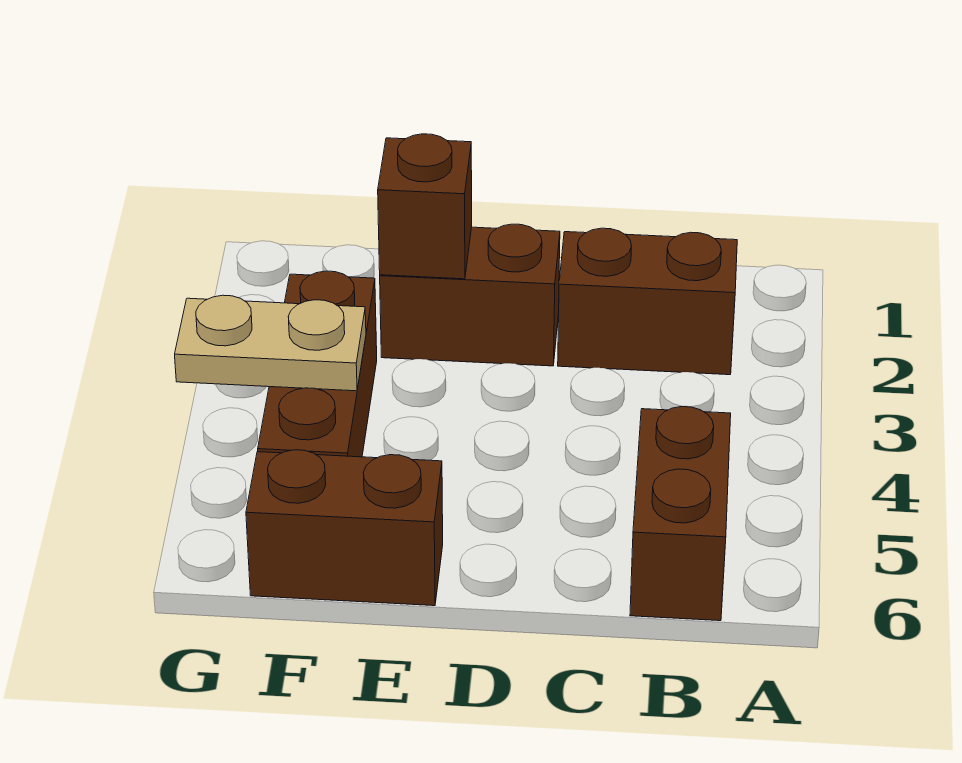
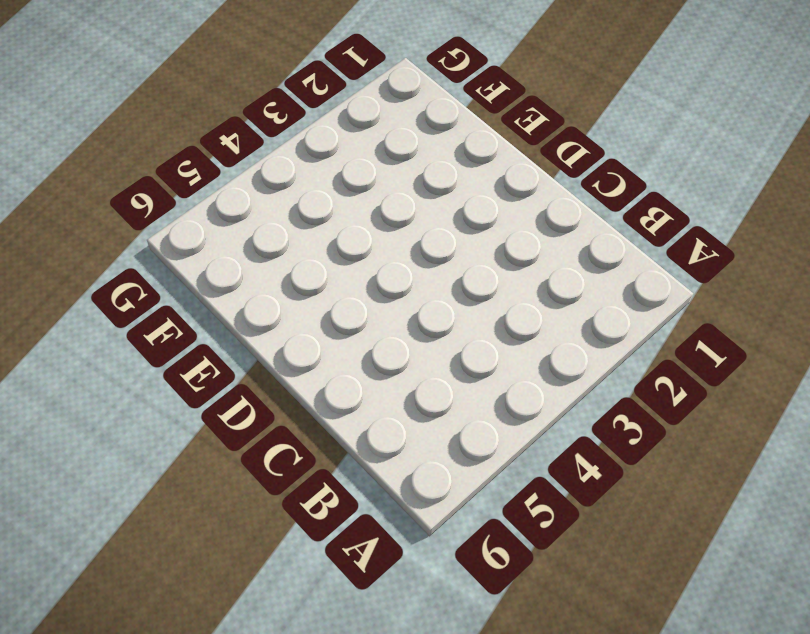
none -> brown 1x2 brick [558,228,737,375]
none -> brown 1x2 brick [630,407,731,621]

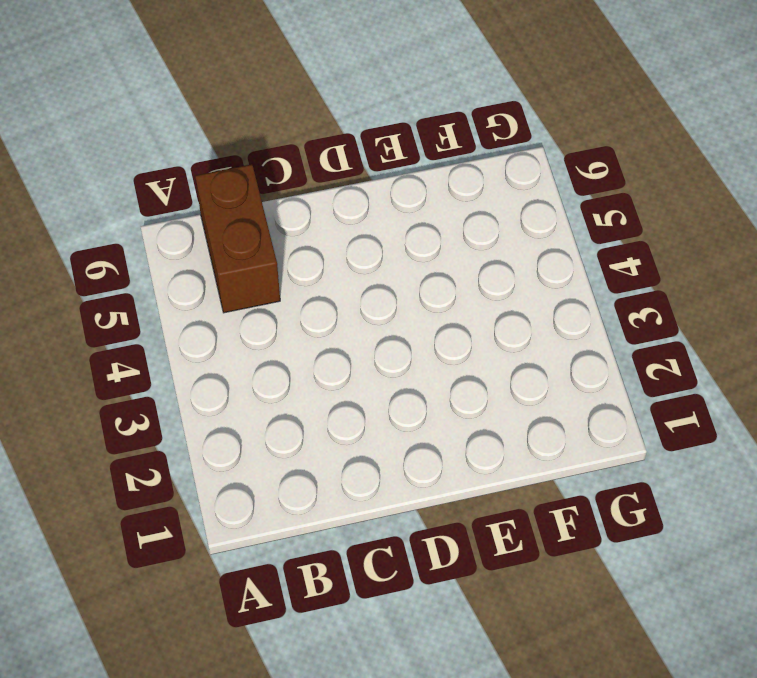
none -> brown 1x2 brick [558,228,737,375]
none -> brown 1x2 brick [380,224,560,366]

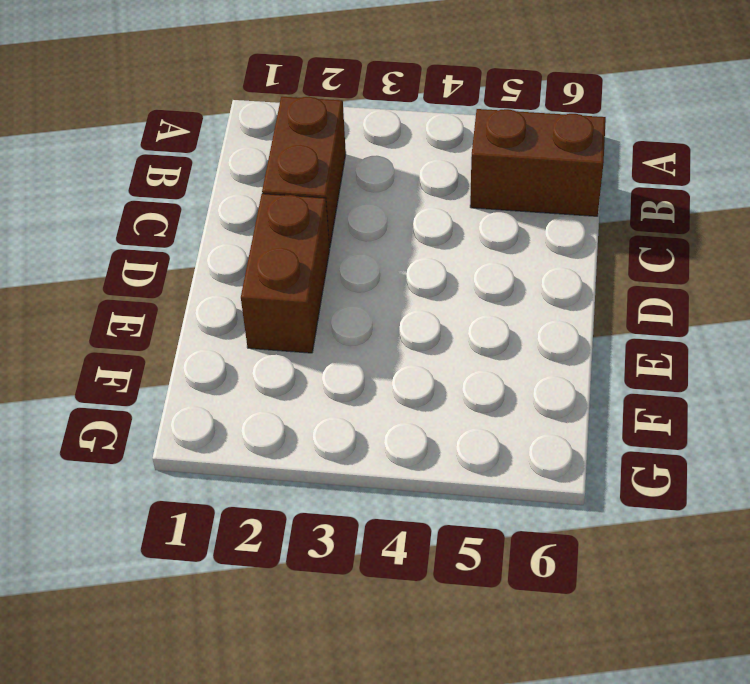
none -> brown 1x2 brick [246,450,443,606]
none -> brown 1x3 brick [258,271,377,457]

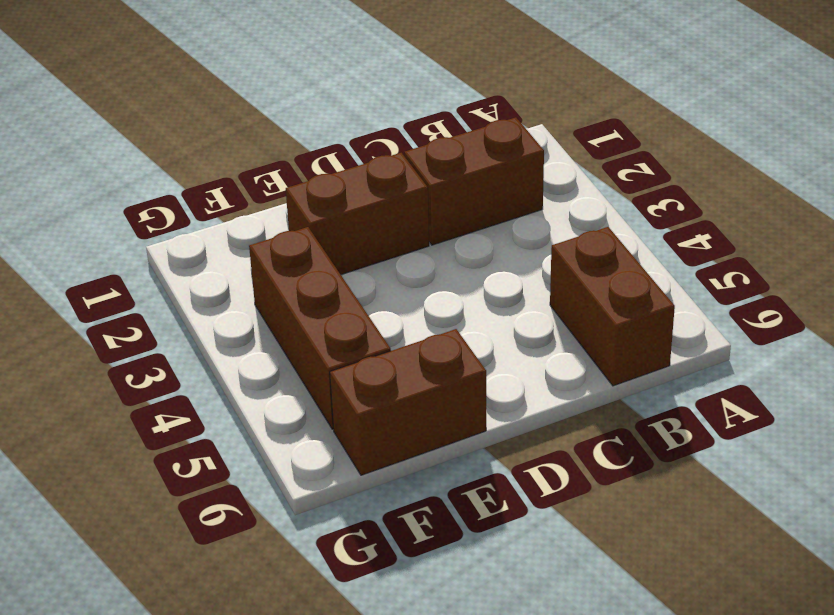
none -> brown 1x1 brick [378,134,472,279]
none -> tan 1x2 plate [175,295,366,391]

